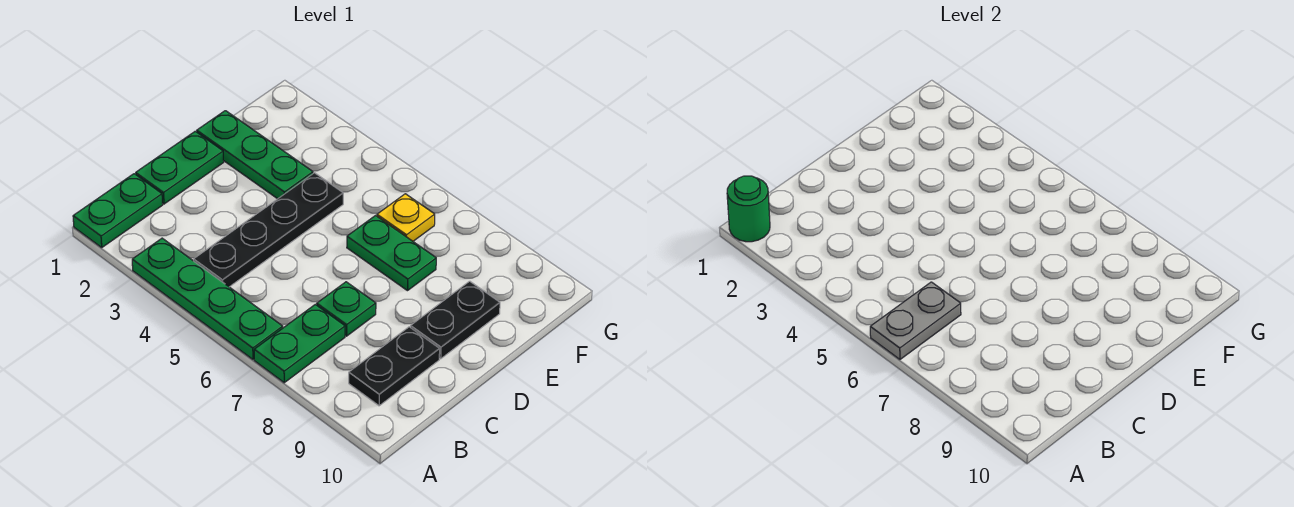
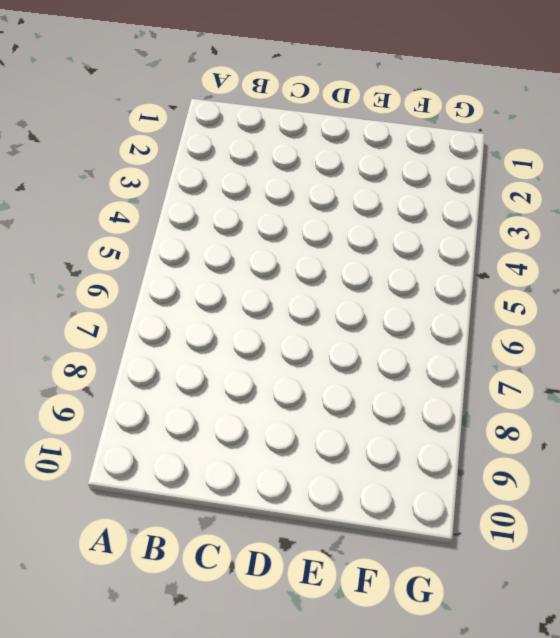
none -> green 1x2 plate [73,174,163,247]
none -> green 1x4 plate [132,238,283,359]
none -> green 1x2 plate [254,304,345,383]

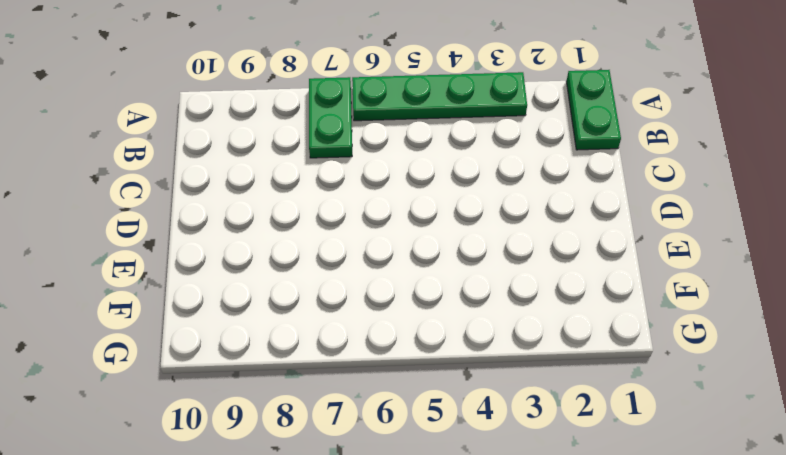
none -> black 1x4 plate [194,173,343,287]
none -> black 1x2 plate [349,327,440,406]
none -> green 1x2 plate [136,131,224,204]

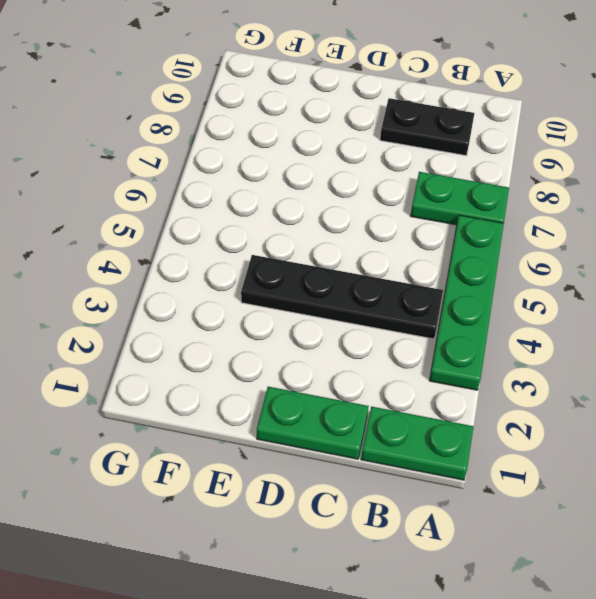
none -> green 1x1 plate [317,282,376,336]
none -> black 1x2 plate [411,281,500,359]
none -> green 1x3 plate [197,111,313,199]

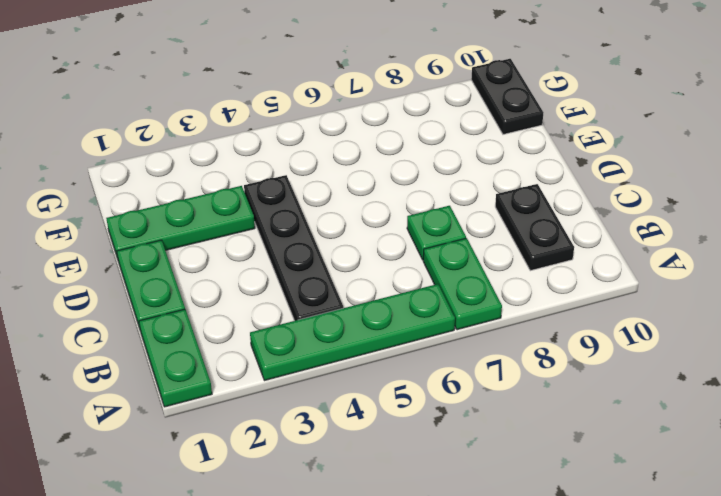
black 1x2 plate [471,59,544,134] -> black 1x2 plate moved to [411,281,500,359]
none -> green 1x2 plate [347,216,436,291]
none -> yellow 1x1 plate [377,194,435,241]
none -> green 1x1 round brick [727,176,770,242]

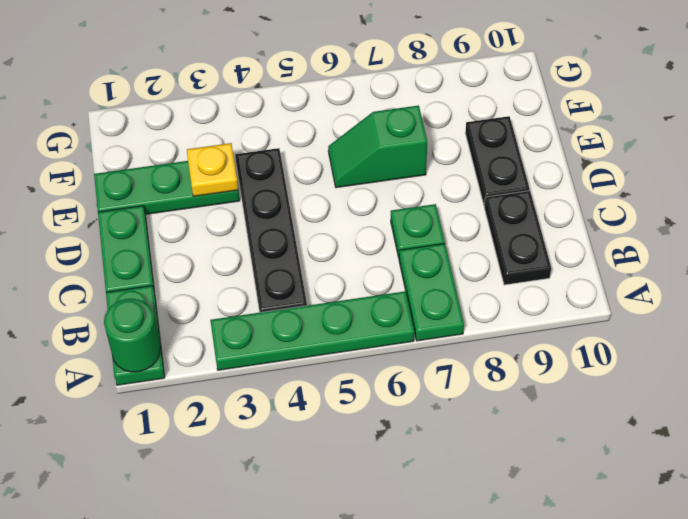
yellow 1x1 plate [187,143,238,196] -> yellow 1x1 plate moved to [377,194,435,241]
green 1x2 slope [328,106,427,188] -> green 1x2 plate [347,216,436,291]
none -> grey 1x2 plate [870,282,961,359]

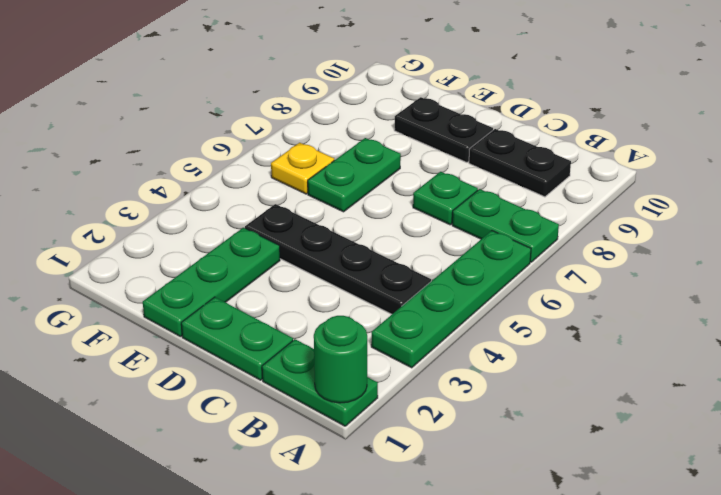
none -> grey 1x2 plate [870,282,961,359]

